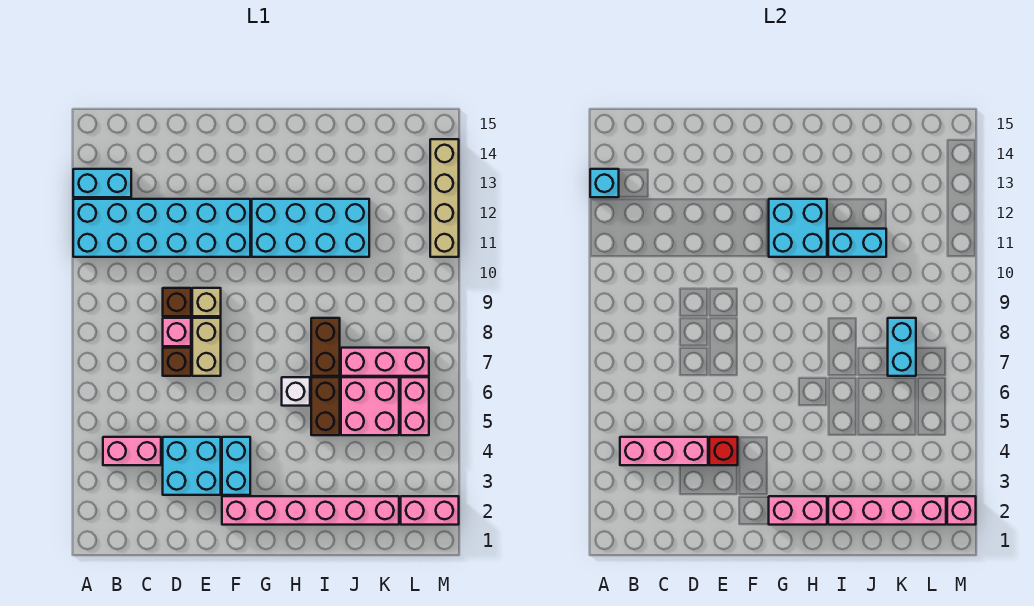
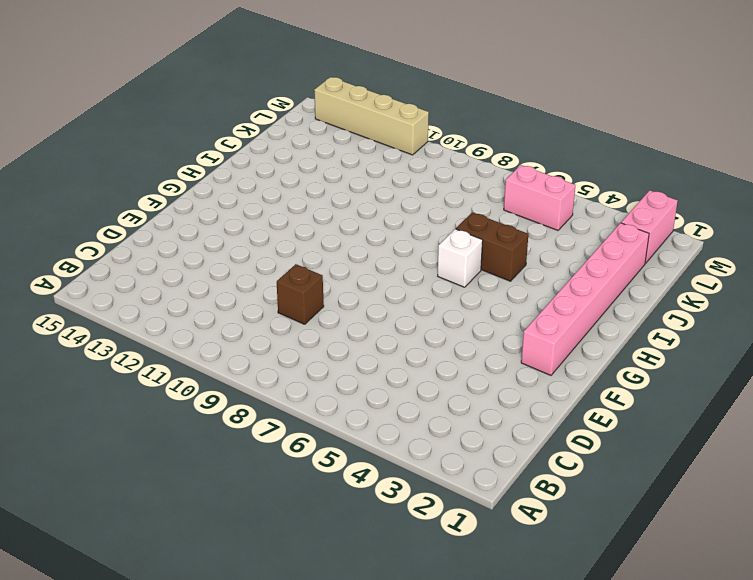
none -> cyan 2x6 brick [73,199,250,257]
none -> cyan 1x2 brick [73,169,131,197]
none -> pink 1x2 brick [103,437,161,465]

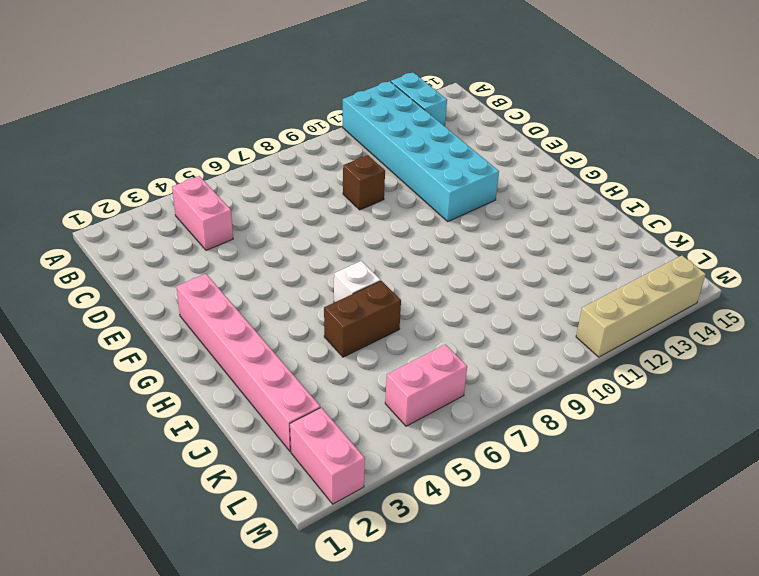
none -> cyan 2x2 brick [163,437,221,495]
none -> brown 1x1 brick [163,348,191,376]
none -> pink 1x1 brick [163,318,191,346]

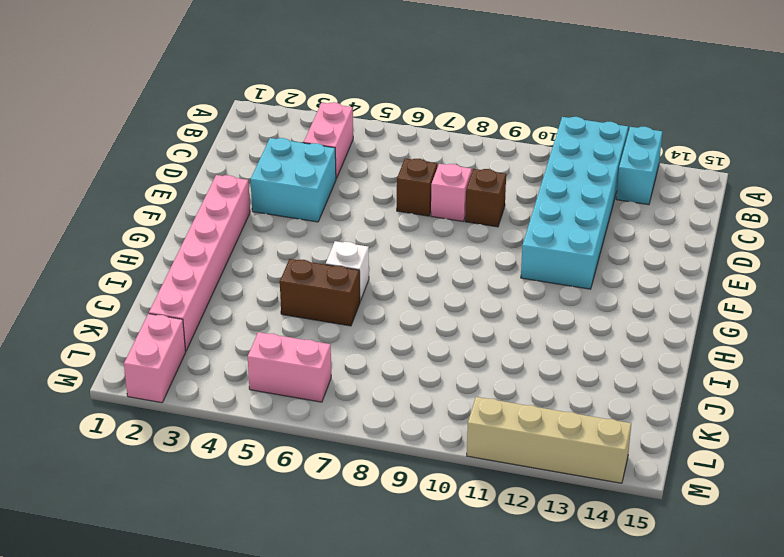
none -> tan 1x2 brick [192,318,221,376]
none -> tan 1x1 brick [192,288,221,316]
none -> cyan 1x2 brick [222,437,250,495]

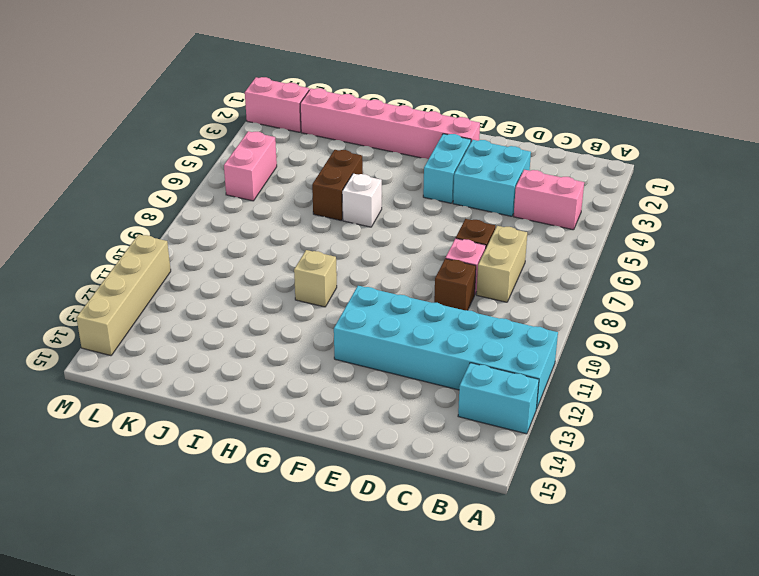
tan 1x2 brick [477,226,527,302] -> tan 1x2 brick moved to [192,318,221,376]
tan 1x1 brick [294,250,337,307] -> tan 1x1 brick moved to [192,288,221,316]
none -> cyan 2x4 brick [252,199,369,257]
none -> brown 1x2 brick [311,318,340,376]
none -> pink 2x2 brick [341,377,399,435]

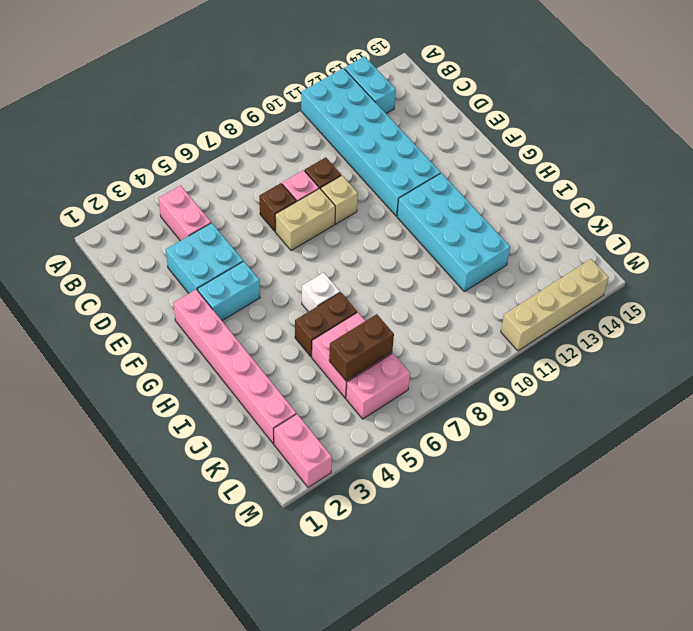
brown 1x2 brick [329,314,394,381] -> brown 1x2 brick moved to [311,318,340,376]
none -> pink 1x3 brick [341,348,429,376]
none -> cyan 1x1 brick [590,169,619,197]
none -> pink 1x3 brick [620,437,708,465]

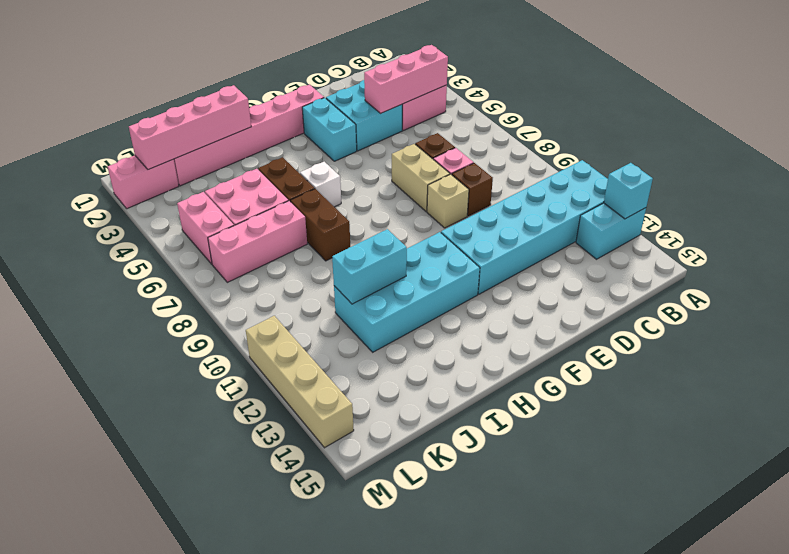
none -> red 1x1 brick [709,437,738,465]
none -> pink 1x2 brick [769,496,827,525]
none -> cyan 2x2 brick [769,199,827,257]

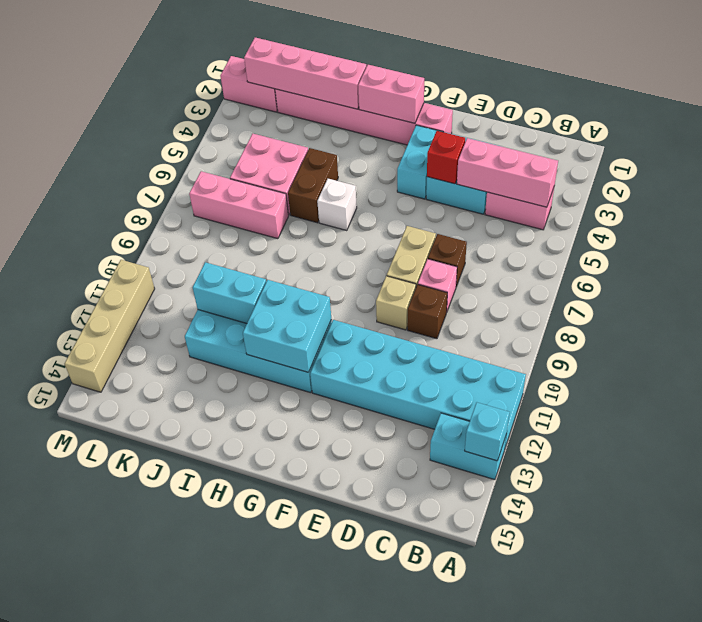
none -> brown 1x2 brick [311,318,340,376]
none -> pink 1x2 brick [401,377,429,435]
none -> cyan 1x2 brick [888,318,916,376]

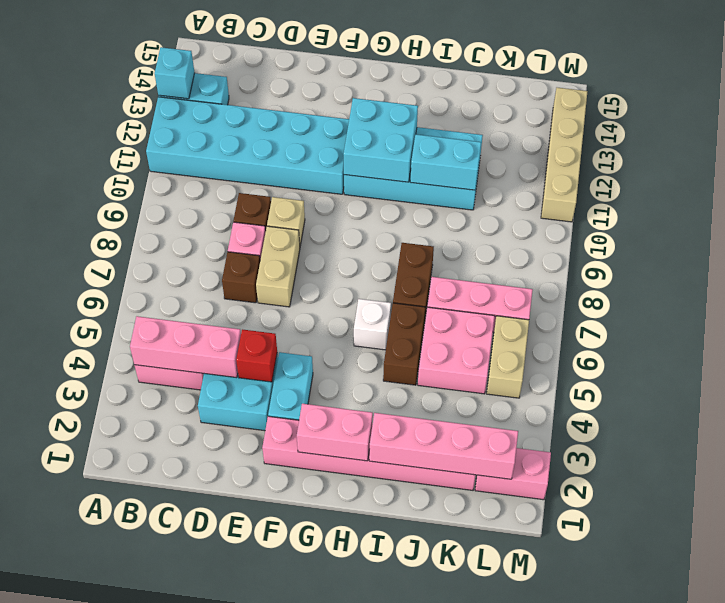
tan 1x2 brick [487,316,529,398] -> pink 1x2 brick [401,377,429,435]
none -> cyan 1x2 brick [888,318,916,376]
none -> pink 1x1 brick [947,496,976,525]

